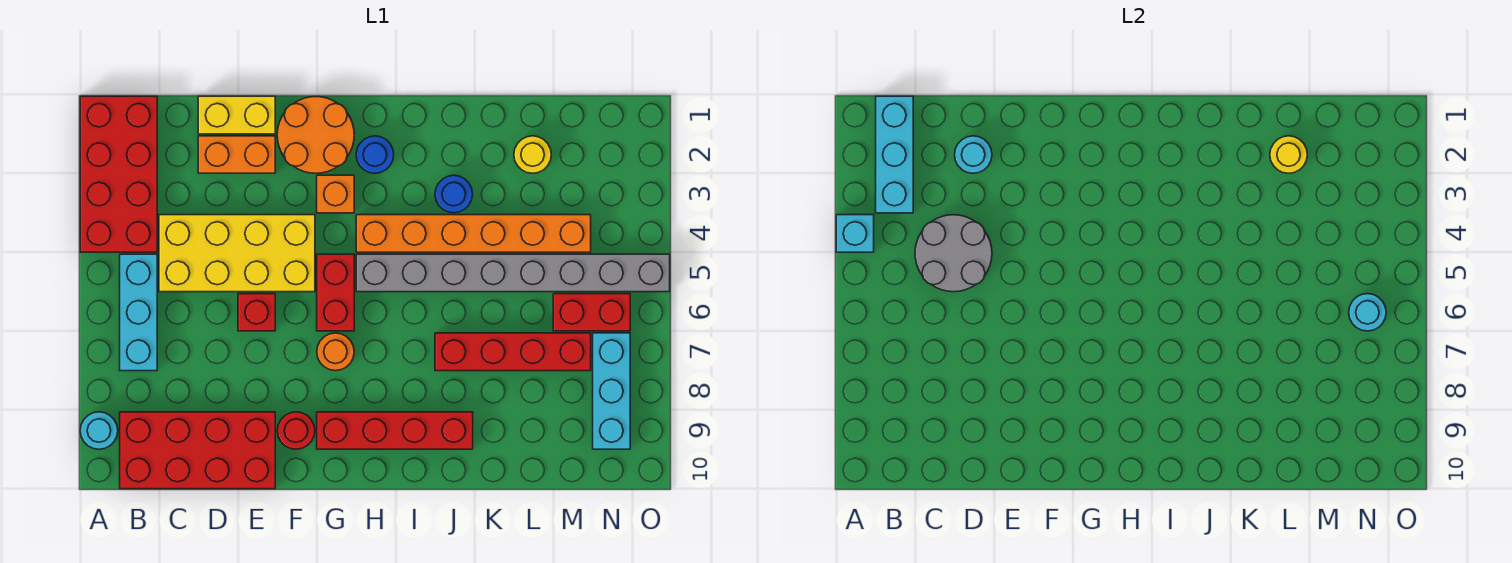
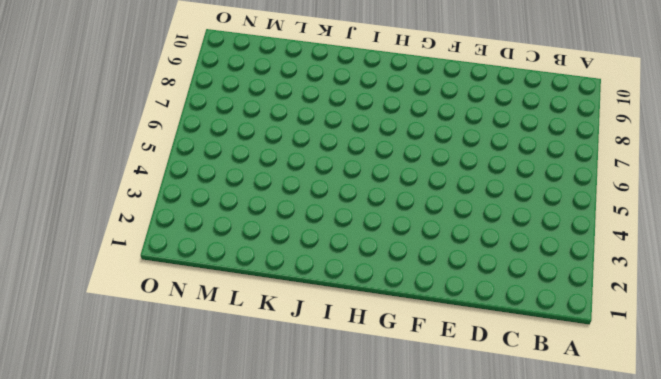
none -> red 2x4 brick [80,96,157,252]
none -> cyan 1x1 round brick [80,412,118,449]
none -> cyan 1x3 brick [120,254,157,371]

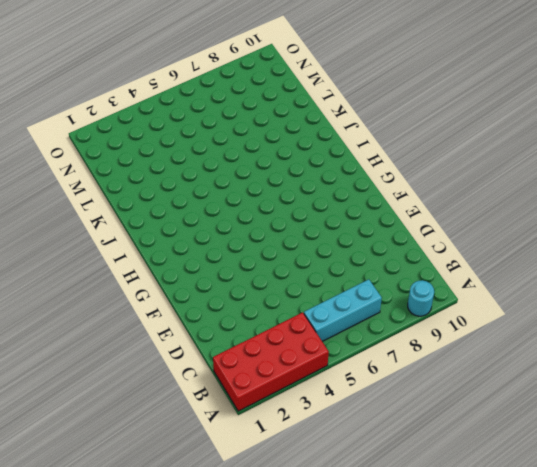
none -> red 2x4 brick [120,412,275,489]
none -> yellow 2x4 brick [159,215,315,292]
none -> yellow 1x2 brick [198,96,275,134]

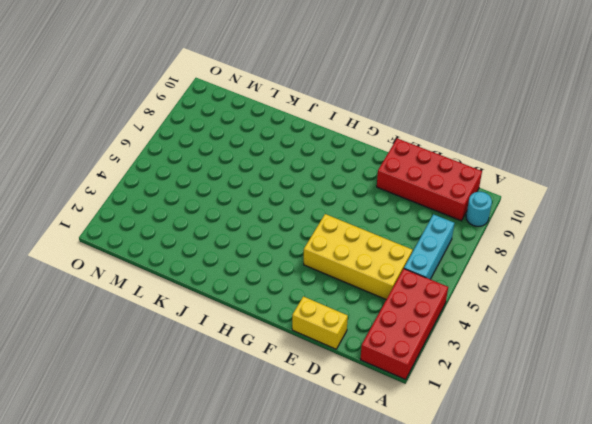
none -> orange 1x2 brick [198,136,275,173]
none -> red 1x1 brick [238,294,275,331]
none -> orange 2x2 round brick [277,97,354,173]

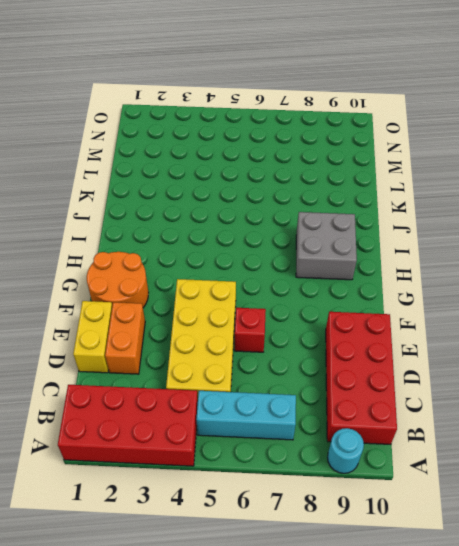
grey 2x2 brick [296,212,357,280] -> red 1x4 brick [317,412,473,449]
none -> red 1x1 round brick [277,412,315,449]
none -> orange 1x1 brick [317,175,354,213]
none -> red 1x2 brick [317,254,354,331]

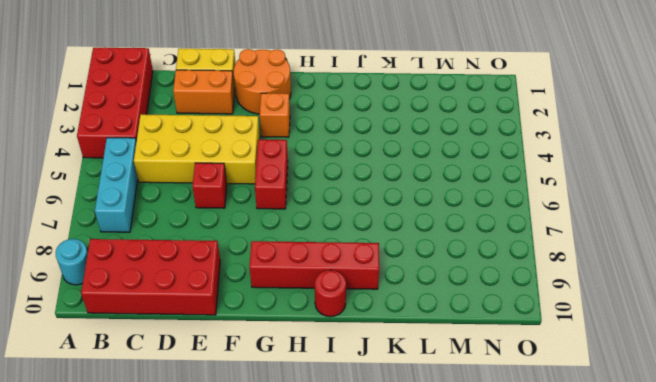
red 1x1 round brick [315,270,346,317] -> red 1x1 round brick moved to [277,412,315,449]
none -> orange 1x1 round brick [317,333,354,371]
none -> blue 1x1 round brick [356,136,394,173]
none -> orange 1x6 brick [356,215,591,252]

